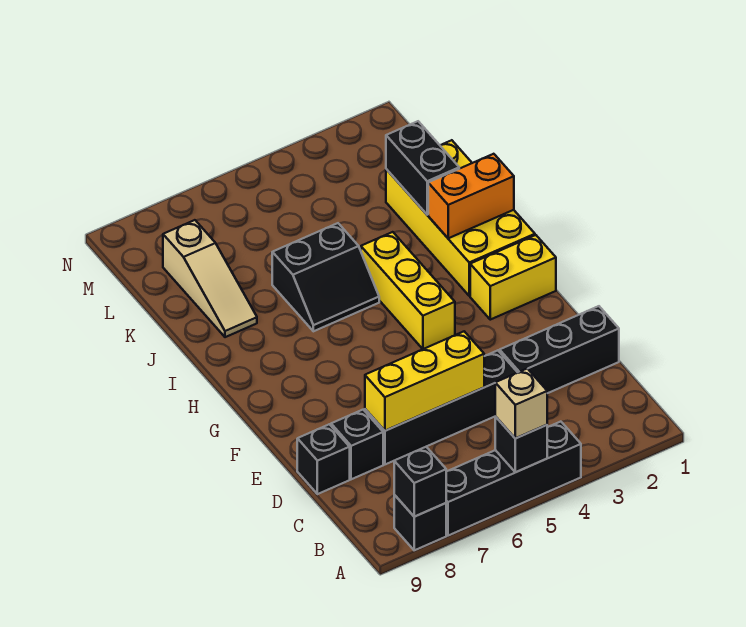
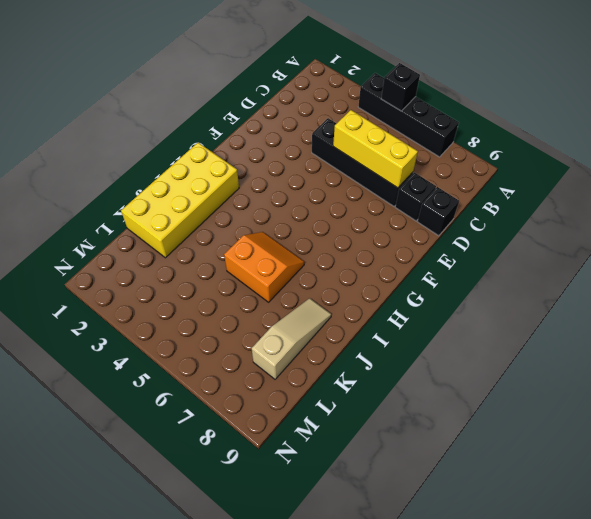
orange 2x2 slope [224,232,304,302] -> black 2x2 slope [272,223,379,331]
none -> black 1x1 brick [394,495,446,550]
none -> black 1x3 brick [500,306,619,393]
none -> yellow 1x2 brick [470,235,556,320]

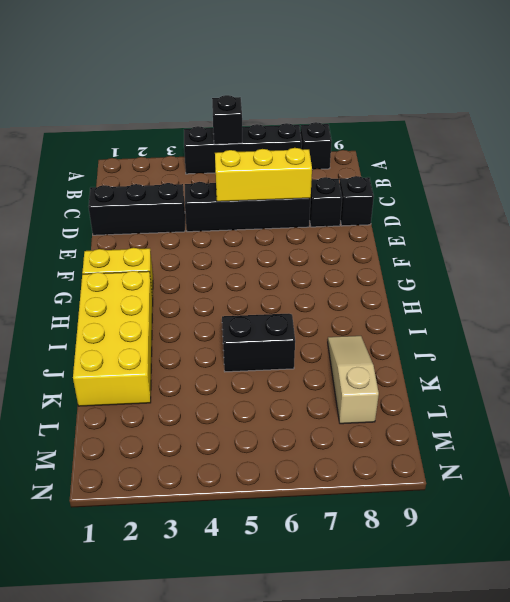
none -> yellow 1x3 brick [361,232,455,349]
none -> black 1x1 brick [394,447,446,517]
none -> orange 1x2 brick [428,154,514,238]

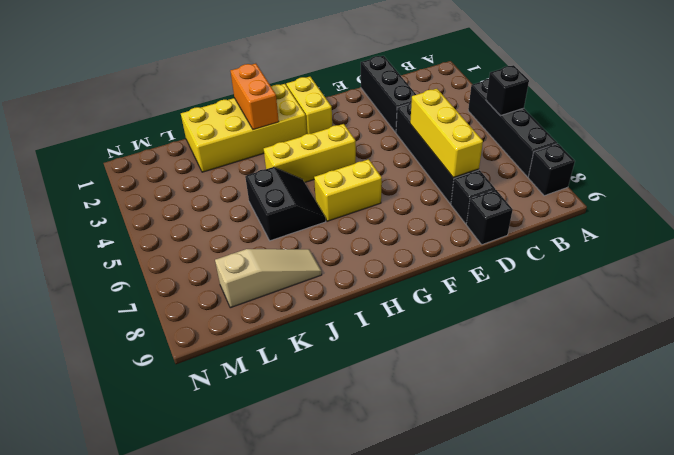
yellow 1x2 brick [314,159,382,221] -> none
none -> black 1x1 brick [394,447,446,517]
none -> black 1x2 brick [386,121,459,215]
none -> tan 1x1 brick [495,369,547,438]

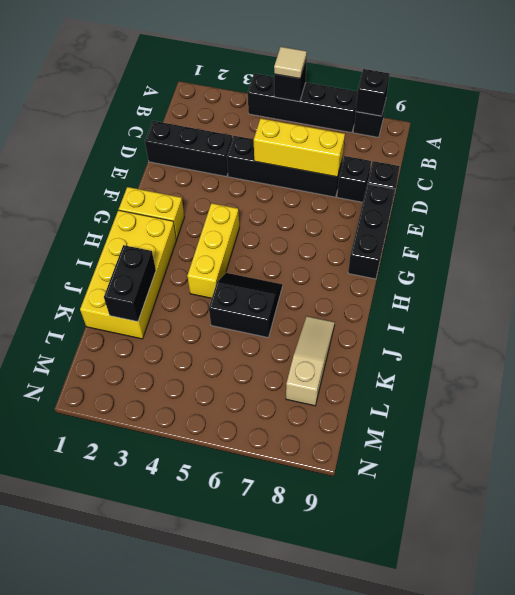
tan 1x1 tile [274,47,307,79] -> tan 1x1 brick [495,369,547,438]
black 1x3 brick [348,184,395,279] -> none
none -> orange 1x2 brick [428,154,514,238]

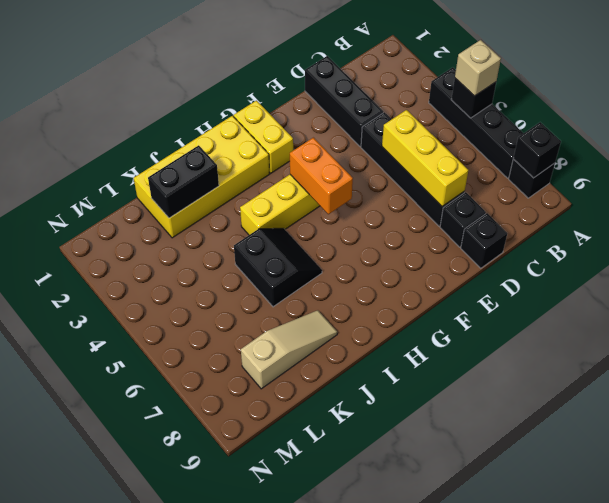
orange 1x2 brick [290,138,353,214] -> orange 1x2 brick moved to [428,154,514,238]

